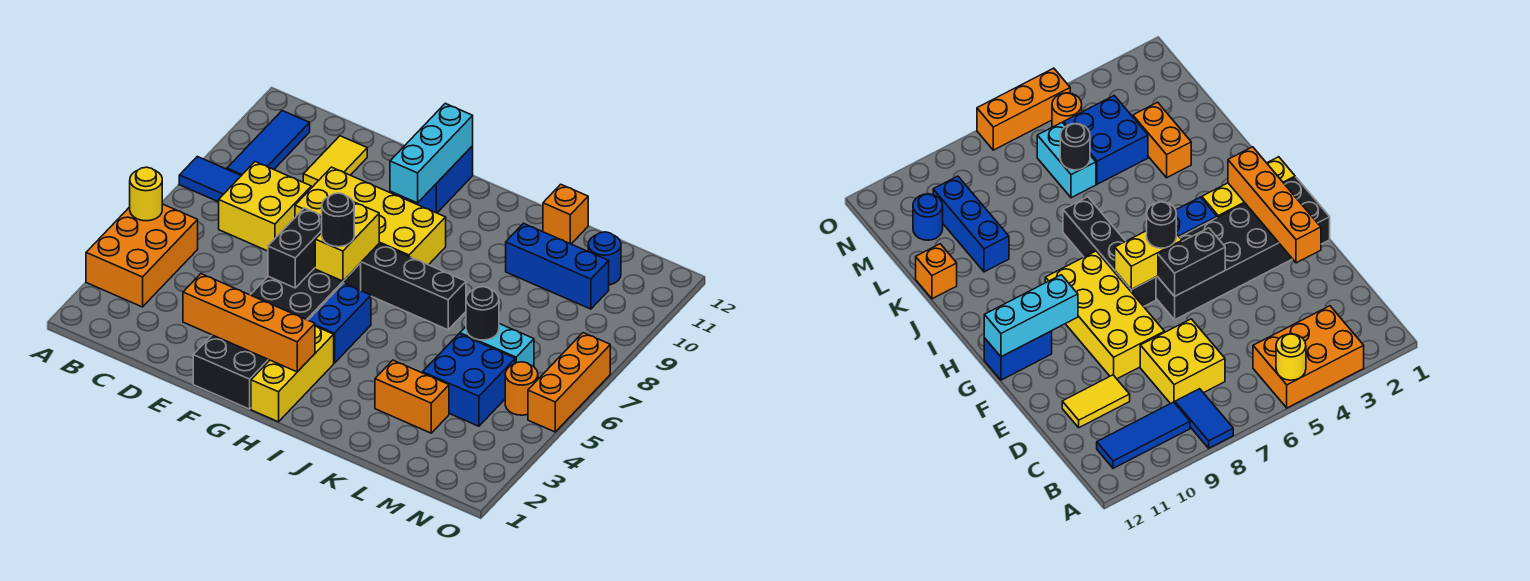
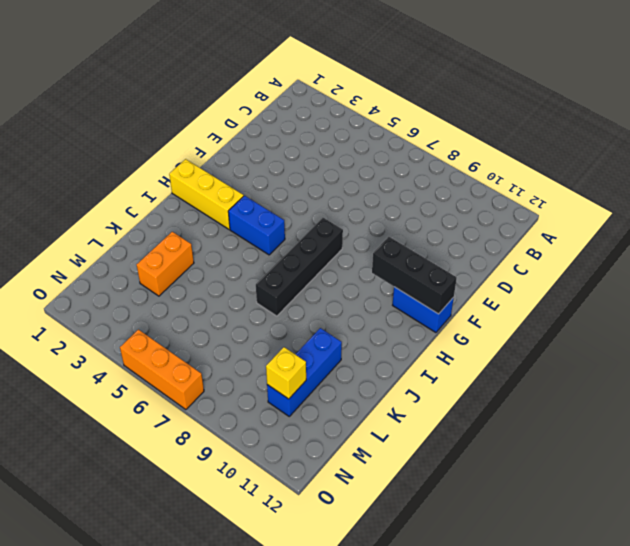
black 1x3 brick [372,237,457,314] -> cyan 1x3 brick [390,103,473,203]
yellow 1x1 brick [266,347,306,399] -> none
none -> orange 2x3 brick [86,204,198,307]
none -> blue 1x2 tile [179,157,241,202]
none -> blue 1x3 tile [227,111,310,176]

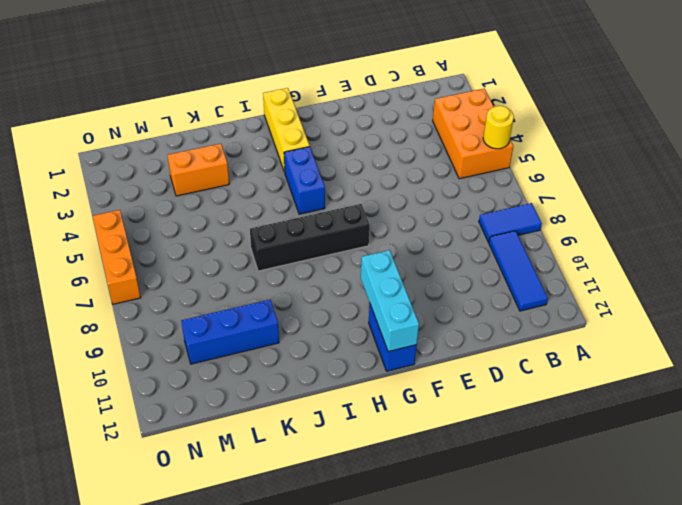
none -> yellow 2x2 brick [219,162,311,251]
none -> yellow 1x2 tile [303,136,367,187]
none -> yellow 2x4 brick [295,167,446,265]

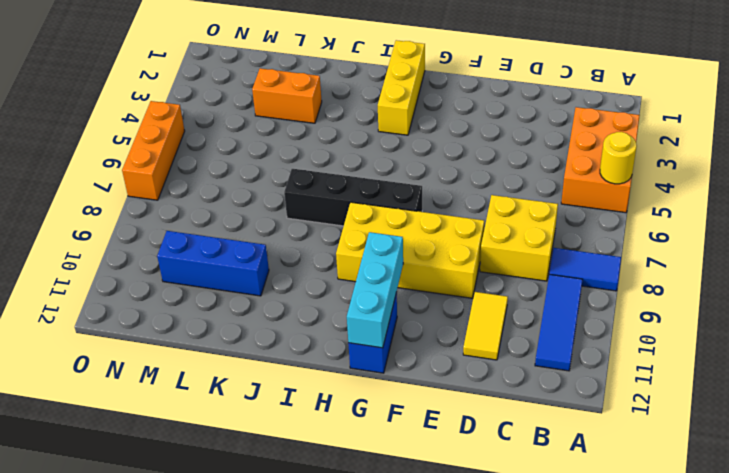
none -> black 2x6 brick [193,263,361,409]
none -> blue 1x2 brick [308,283,371,363]
none -> orange 1x1 brick [543,184,588,244]

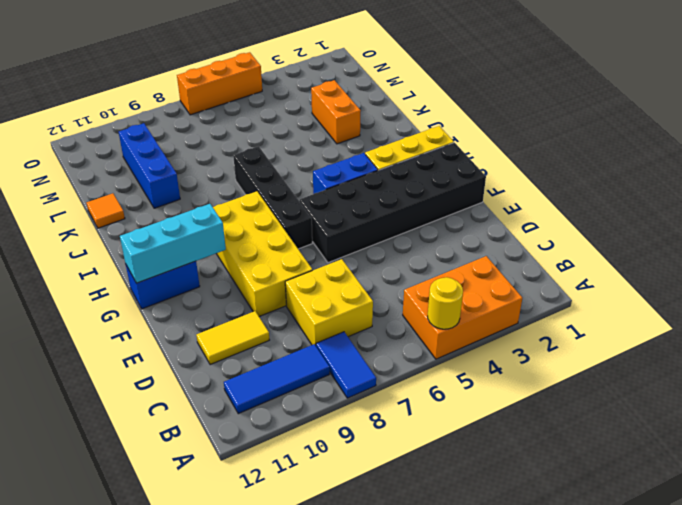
orange 1x1 tile [87,193,125,228] -> orange 1x1 brick [543,184,588,244]
none -> blue 2x2 brick [423,334,515,426]
none -> cyan 1x2 brick [460,324,534,367]
none -> blue 1x1 round brick [588,232,621,285]

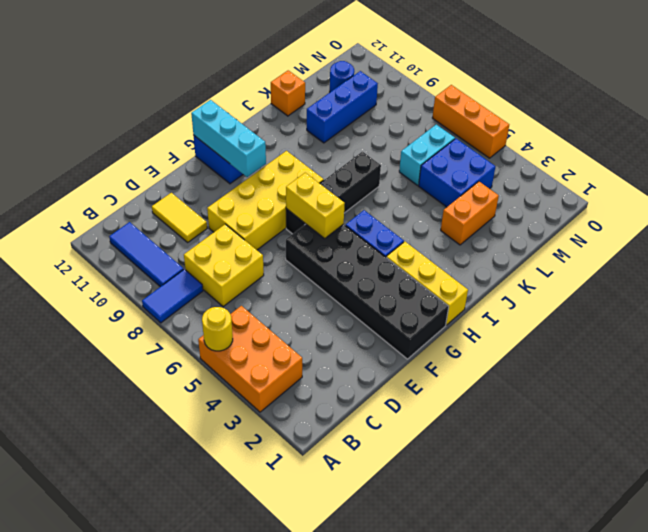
none -> orange 1x1 round brick [505,362,538,415]
none -> orange 1x4 brick [183,274,315,372]
none -> black 1x2 brick [268,208,322,288]

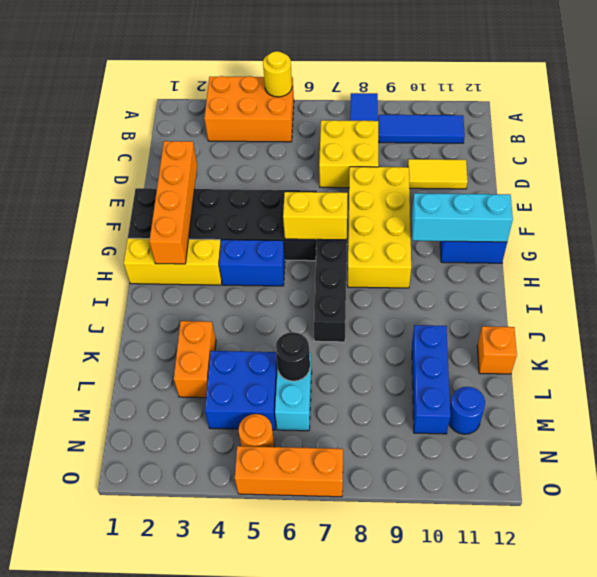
none -> black 1x2 brick [268,208,322,288]
none -> black 1x1 round brick [322,193,354,247]

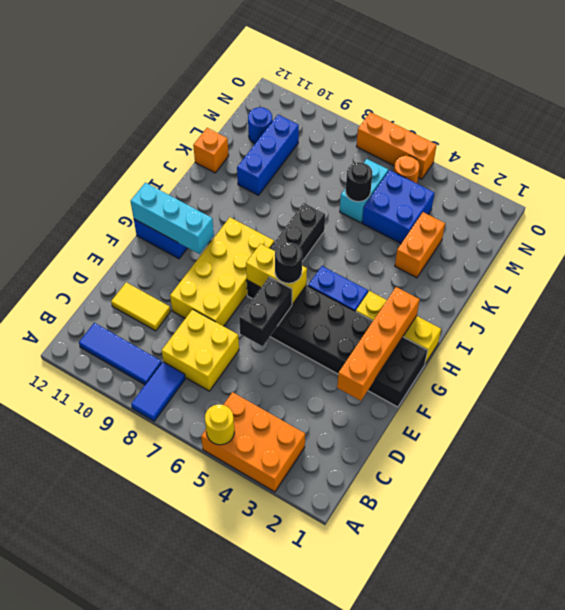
black 1x2 brick [239,277,292,346] -> black 1x2 brick turned to [268,208,322,288]

